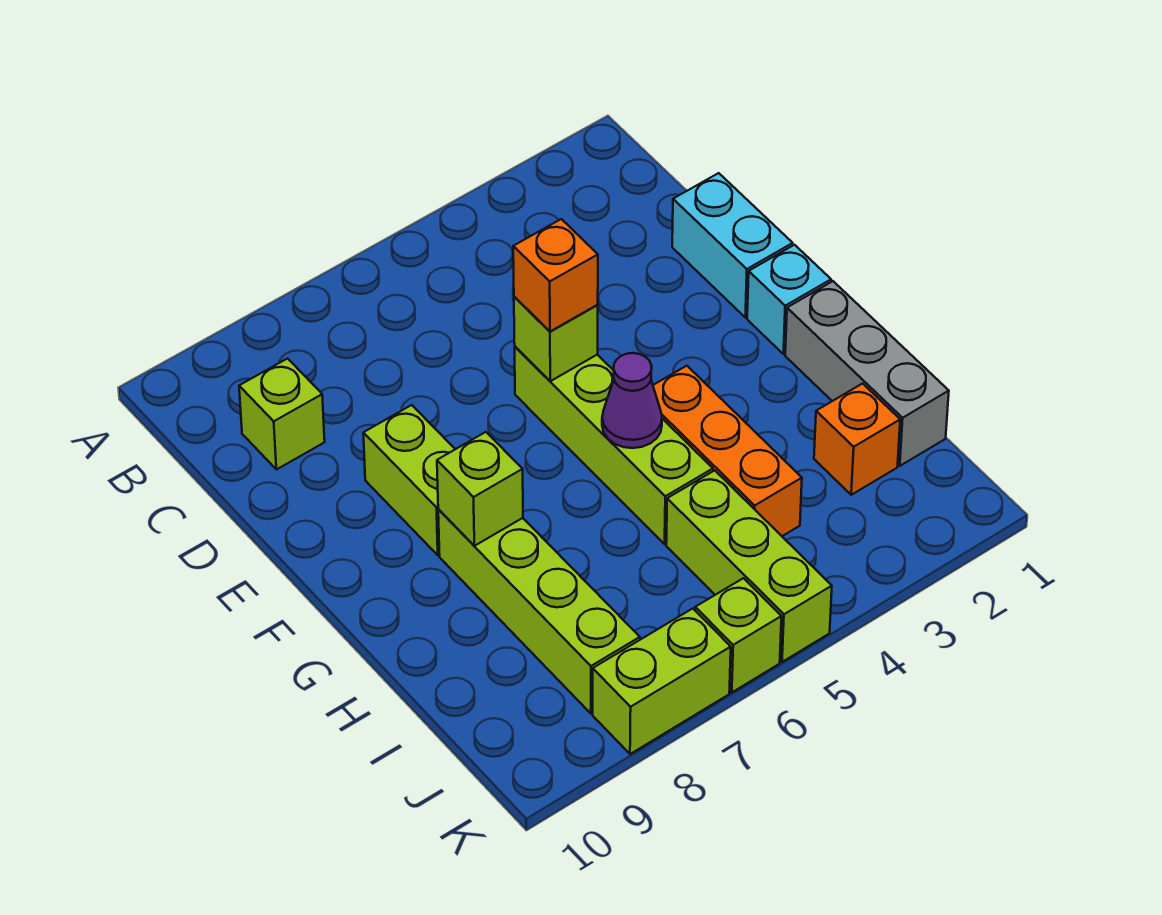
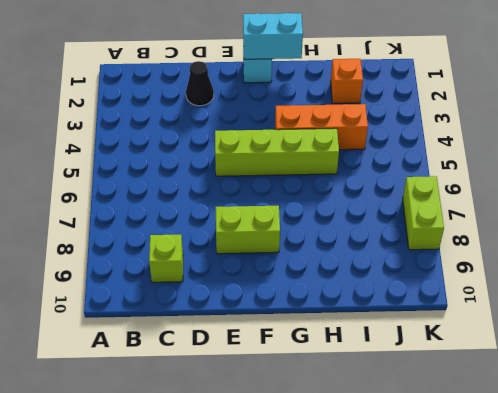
black 1x1 cone [186,61,214,106] -> none
cyan 1x2 brick [243,13,303,59] -> cyan 1x2 brick moved to [672,173,793,318]
none -> grey 1x3 brick [785,281,949,466]
none -> lime 1x4 brick [438,510,640,713]
none -> lime 1x3 brick [666,470,832,662]

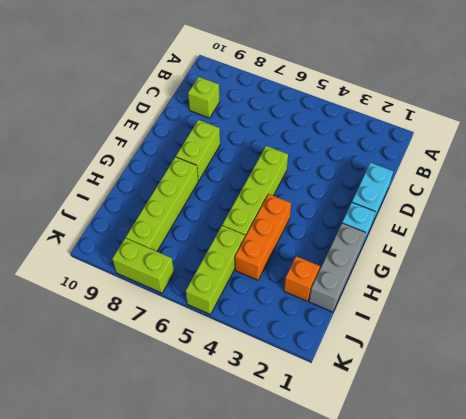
none -> lime 1x1 brick [695,578,782,692]
none -> lime 1x1 brick [514,297,598,381]
none -> purple 1x1 cone [602,353,662,448]

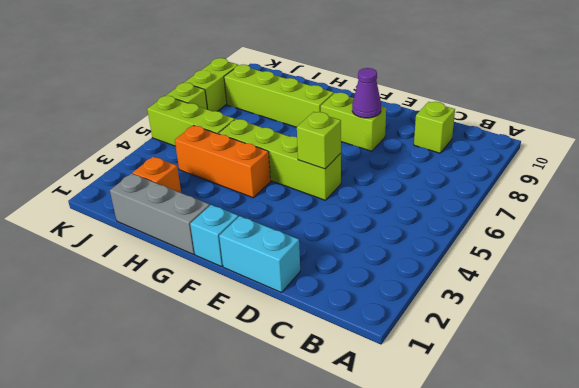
purple 1x1 cone [352,68,381,118] -> purple 1x1 cone moved to [602,353,662,448]
none -> lime 1x1 brick [437,432,523,546]
none -> orange 1x1 brick [513,219,598,331]

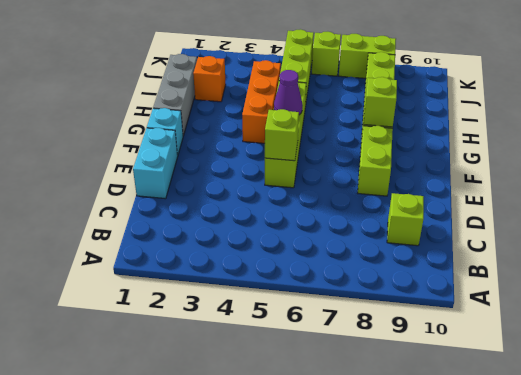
none -> orange 1x1 brick [513,219,598,331]

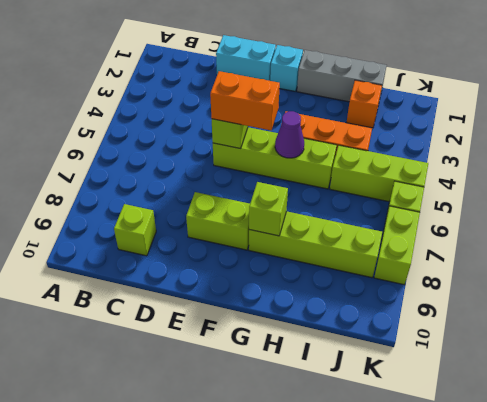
orange 1x2 brick [210,71,280,130] -> orange 1x1 brick [513,219,598,331]

